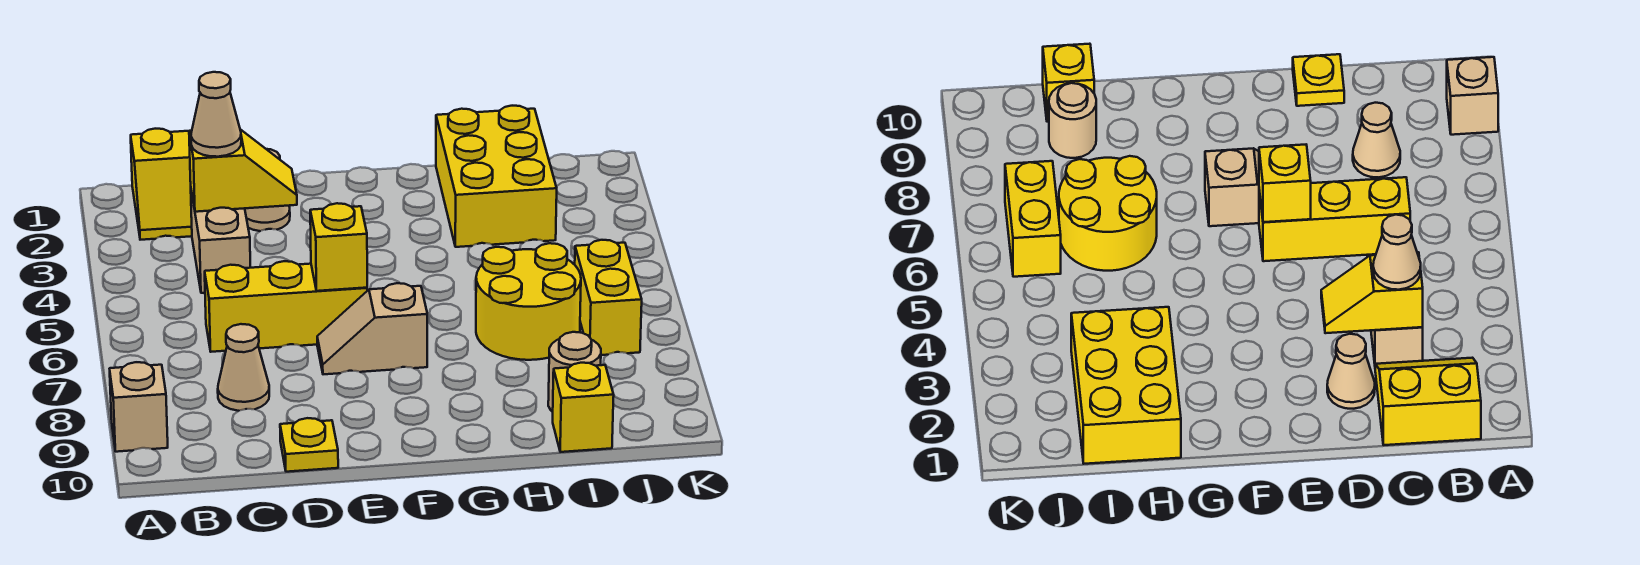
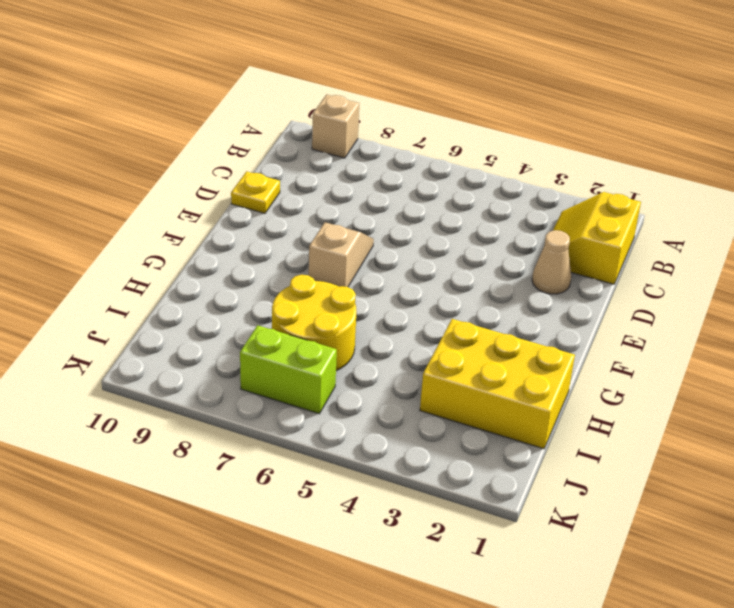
lime 1x2 brick [240,325,337,414] -> yellow 1x2 brick [575,240,642,355]
none -> tan 1x2 brick [191,191,250,293]
none -> yellow 1x3 brick [205,261,367,352]
none -> tan 1x1 cone [218,324,269,411]

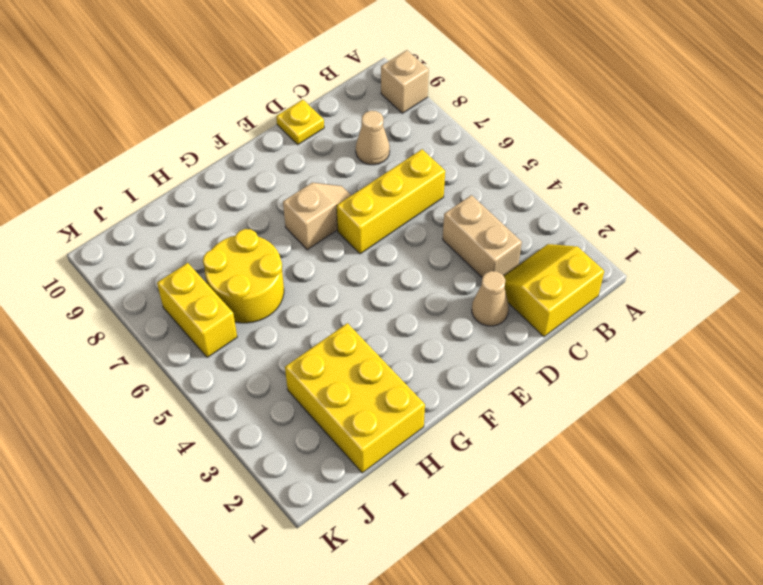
none -> tan 1x1 round brick [548,332,601,412]
none -> yellow 1x1 brick [553,363,614,452]
none -> yellow 1x2 slope [189,129,297,212]

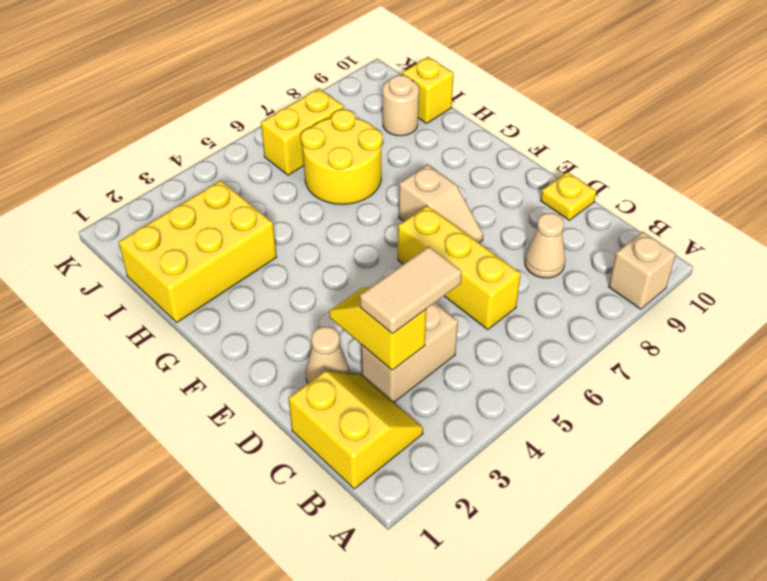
tan 1x2 tile [360,246,462,334] -> tan 1x1 cone [191,72,241,157]
none -> yellow 1x1 brick [310,203,367,291]

